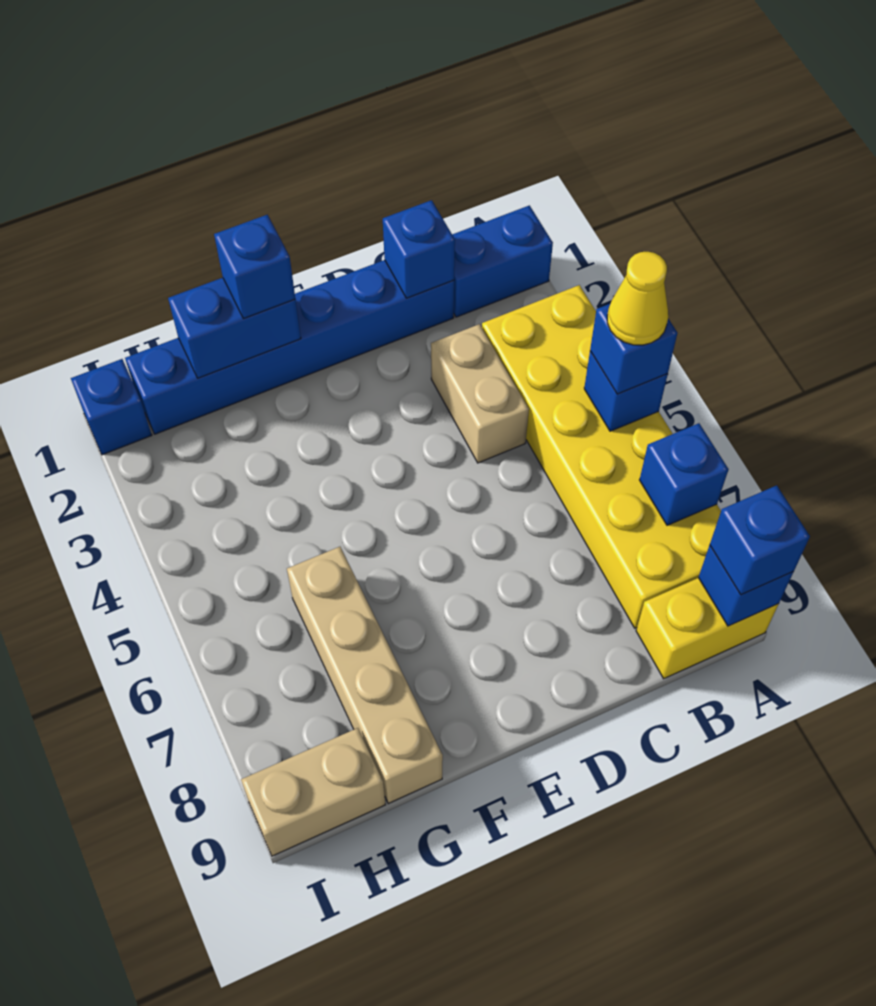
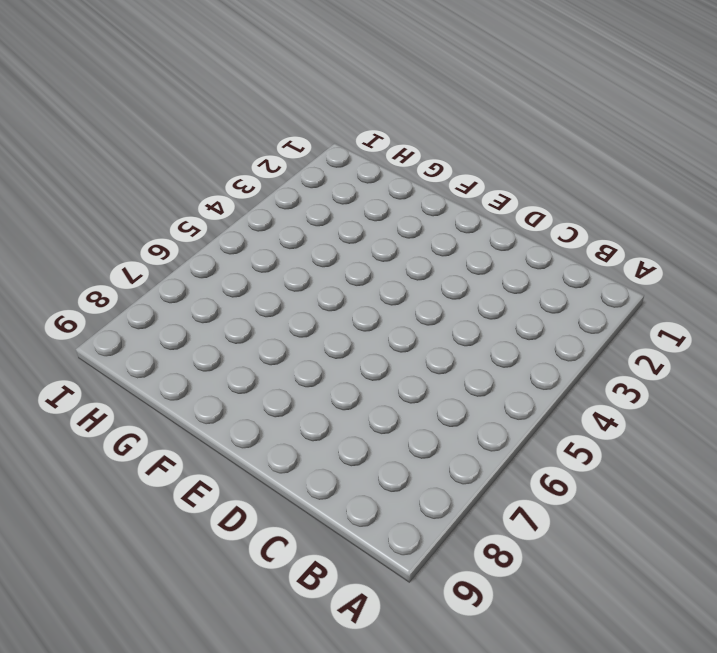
none -> blue 1x2 brick [452,205,553,317]
none -> yellow 2x6 brick [482,285,721,628]
none -> yellow 1x2 brick [636,578,778,679]

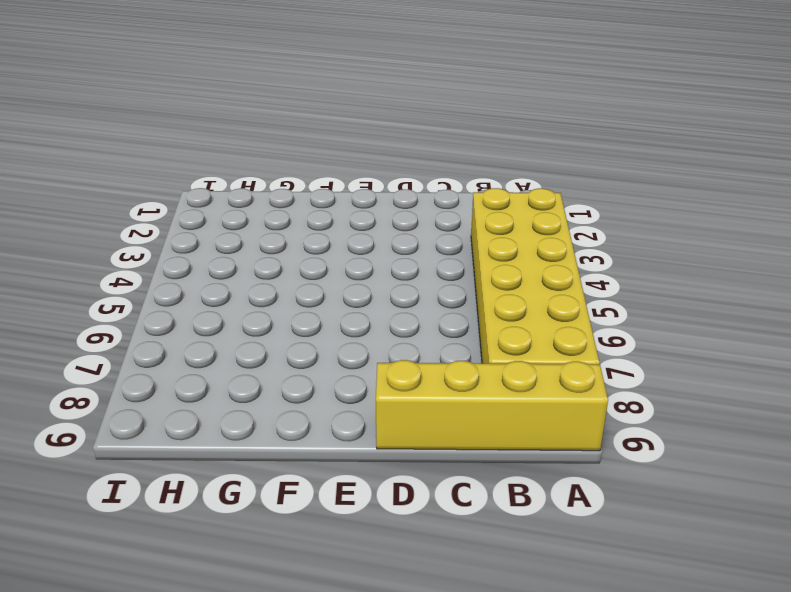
yellow 1x4 brick [376,360,608,451] -> yellow 1x2 brick [636,578,778,679]
none -> blue 1x2 brick [452,205,553,317]
none -> blue 1x6 brick [125,260,454,434]
none -> tan 1x2 brick [431,324,529,463]

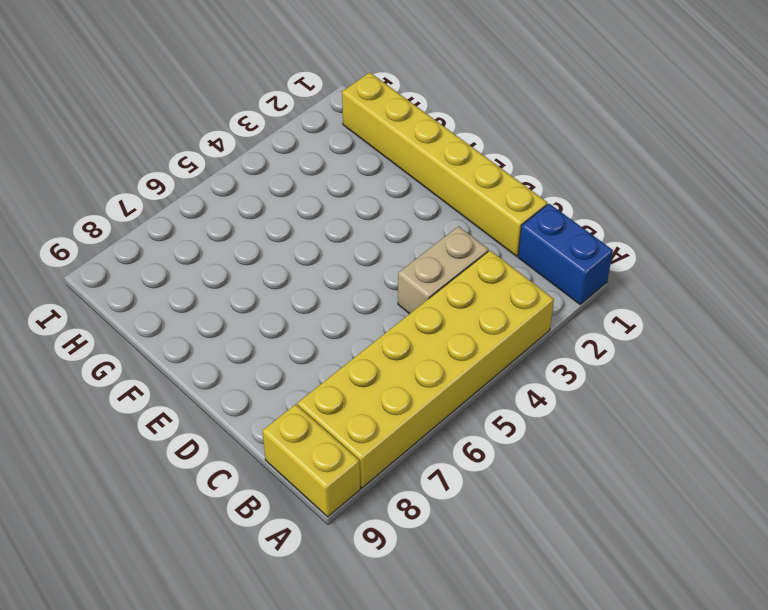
yellow 1x6 brick [342,73,548,256] -> blue 1x6 brick [125,260,454,434]
none -> tan 1x4 brick [287,547,443,803]
none -> tan 1x2 brick [241,728,385,856]
none -> blue 1x1 brick [71,359,152,455]

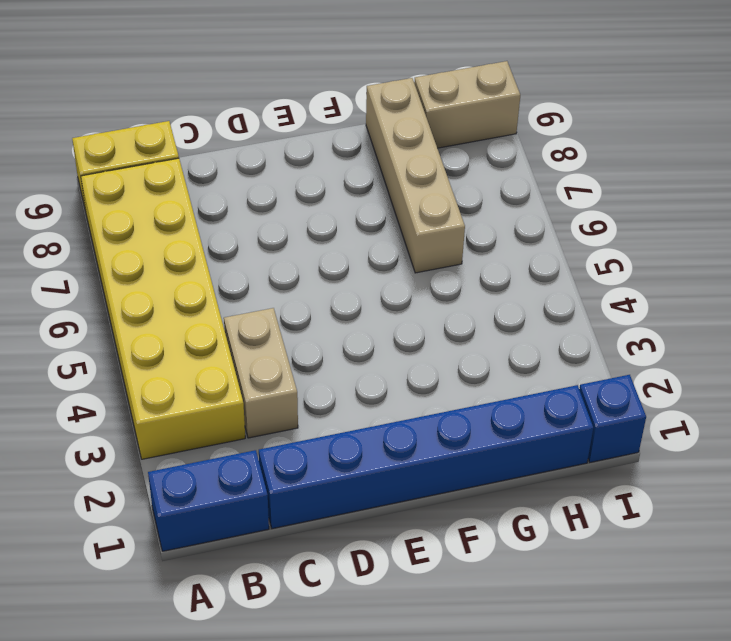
none -> blue 1x1 brick [584,351,668,431]
none -> blue 1x1 brick [640,423,729,525]
none -> blue 1x1 brick [698,545,793,626]

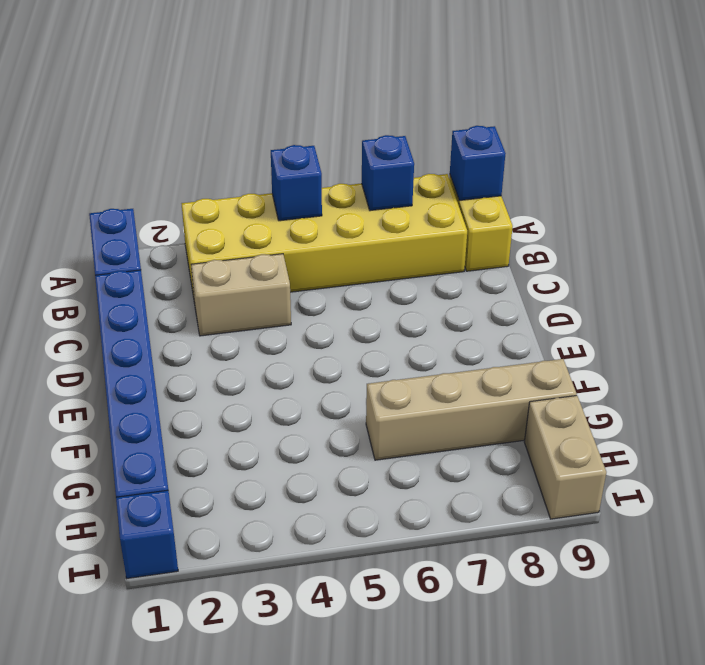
none -> blue 1x1 brick [383,200,455,298]
none -> blue 1x2 brick [168,278,301,378]
none -> blue 1x1 brick [590,304,677,394]

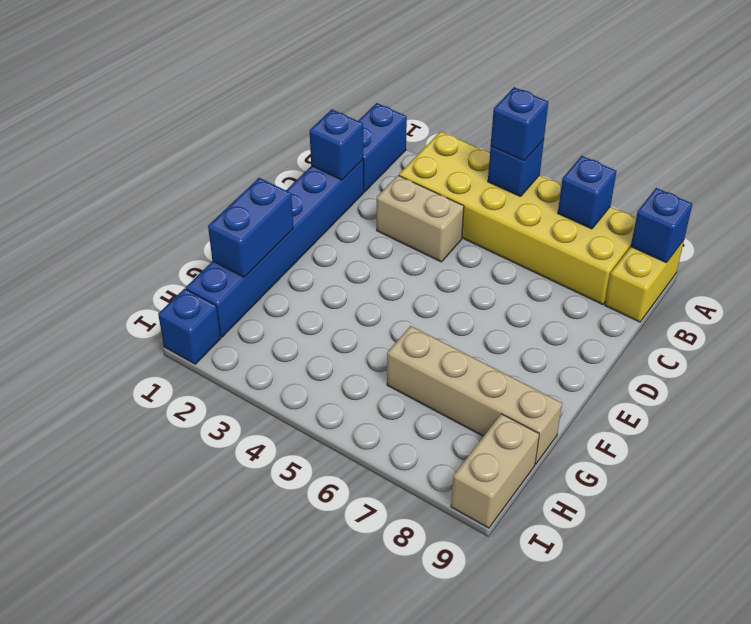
none -> blue 1x1 brick [710,485,810,595]
none -> blue 1x1 brick [214,215,295,319]
none -> yellow 1x1 cone [607,252,668,345]

